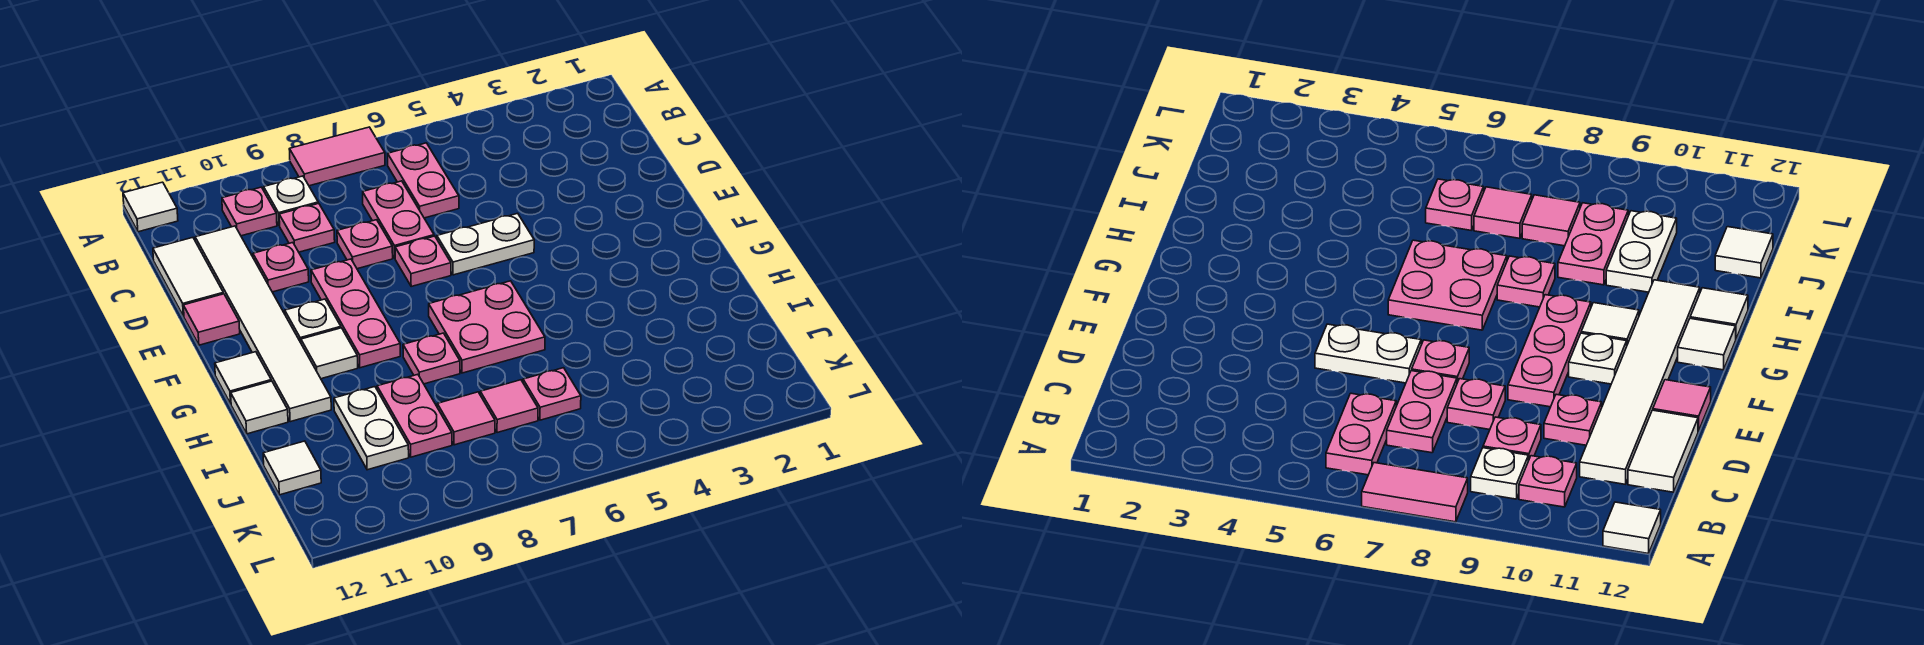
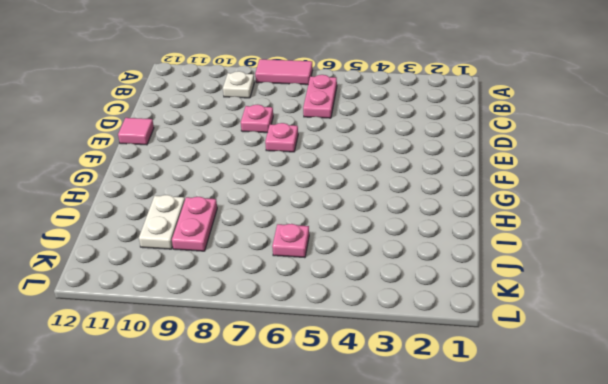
none -> white 1x1 tile [123,182,178,232]
none -> pink 1x1 plate [222,187,277,236]
none -> pink 1x2 plate [363,181,434,258]

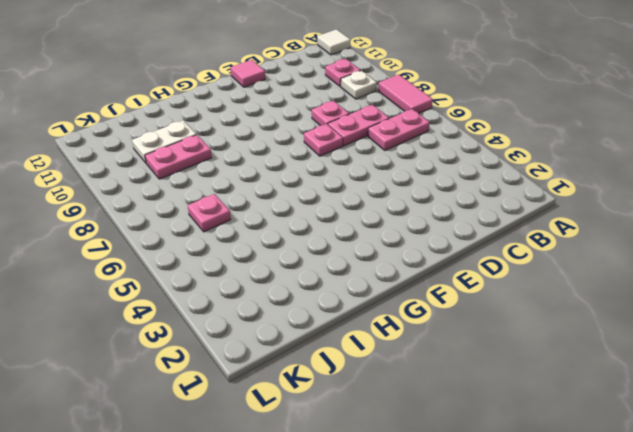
none -> pink 1x1 plate [279,203,335,252]
none -> white 1x6 tile [195,226,331,422]
none -> white 1x2 tile [153,238,223,316]

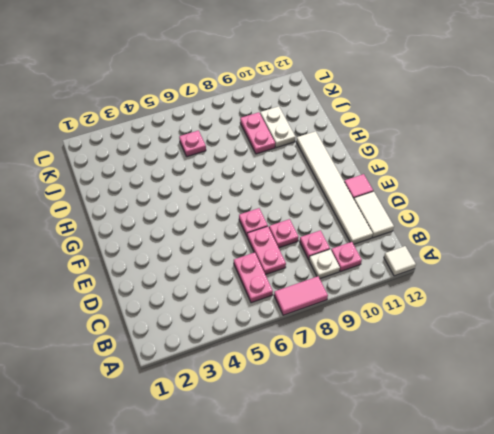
none -> pink 1x1 plate [253,243,309,292]
none -> white 1x2 plate [437,213,534,275]
none -> pink 1x3 plate [311,259,400,368]

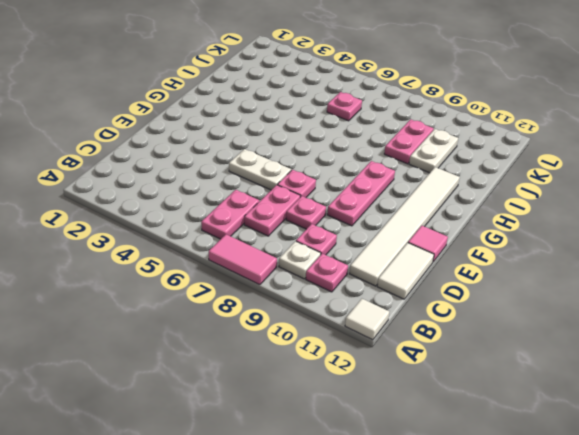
none -> pink 1x1 plate [253,243,309,292]
none -> white 1x1 plate [285,299,341,343]
none -> pink 2x2 plate [429,281,545,373]

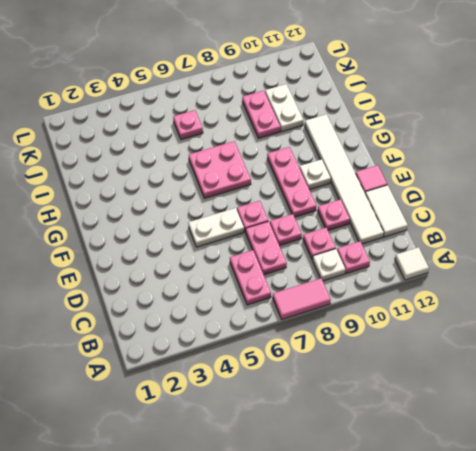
none -> white 1x1 tile [301,328,358,379]
none -> white 1x1 tile [215,352,271,404]
none -> pink 1x1 plate [403,333,460,384]

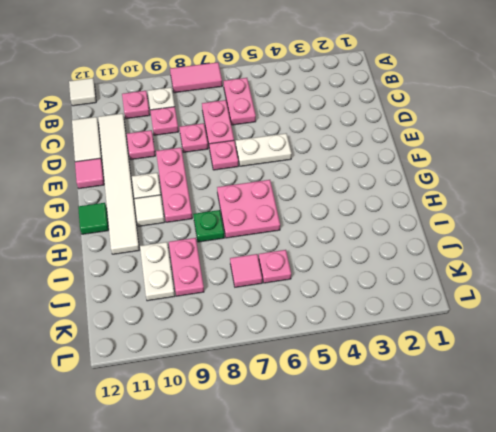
green 1x1 tile [78,203,109,234] -> white 1x1 tile [215,352,271,404]
green 1x1 plate [193,210,224,242] -> pink 1x1 plate [403,333,460,384]
none -> white 1x1 tile [231,381,288,434]
none -> pink 1x1 tile [437,392,495,445]
none -> white 1x1 tile [263,441,321,495]

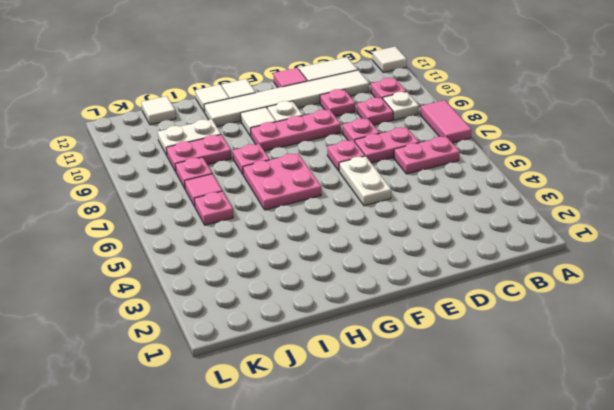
pink 1x1 plate [175,157,212,189] -> pink 1x1 tile [437,392,495,445]

